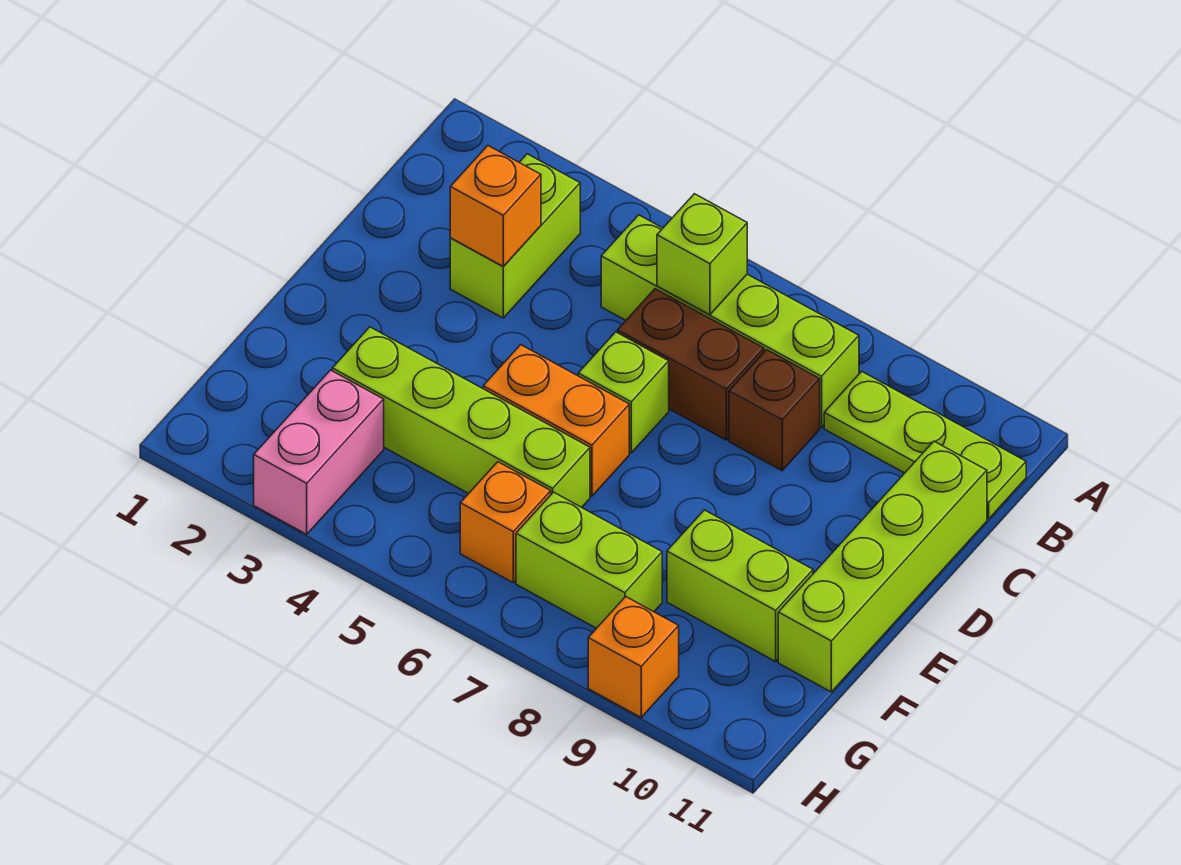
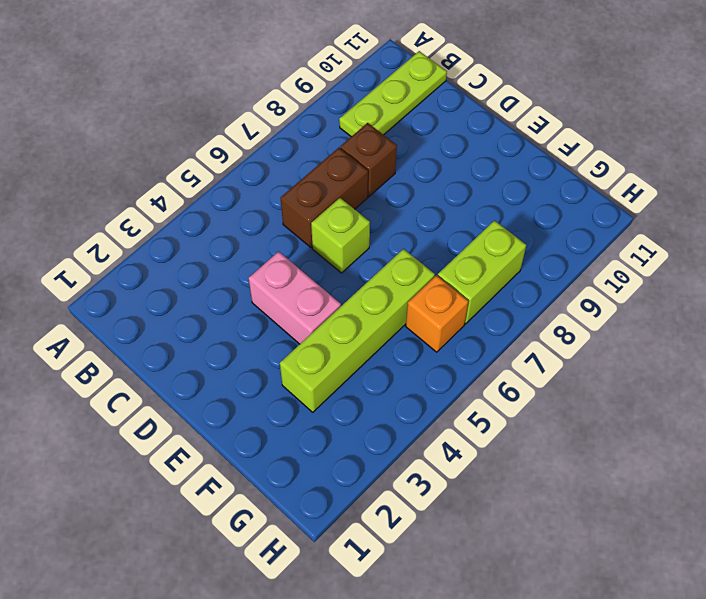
pink 1x2 brick [249,251,341,344] -> pink 1x2 brick moved to [254,370,384,534]
none -> lime 1x2 brick [450,154,580,318]
none -> lime 1x4 brick [601,215,859,427]
none -> lime 1x4 brick [778,441,987,692]

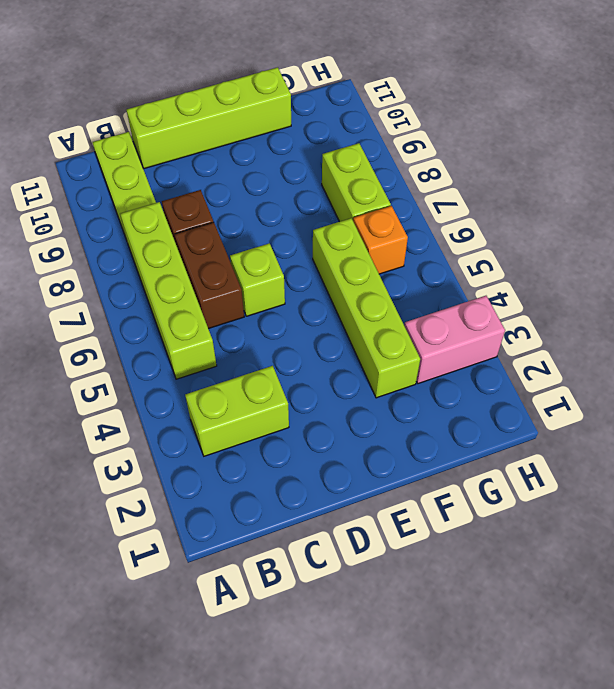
none -> orange 1x2 brick [483,345,629,496]
none -> lime 1x2 brick [667,510,813,661]
none -> orange 1x1 brick [588,597,679,717]

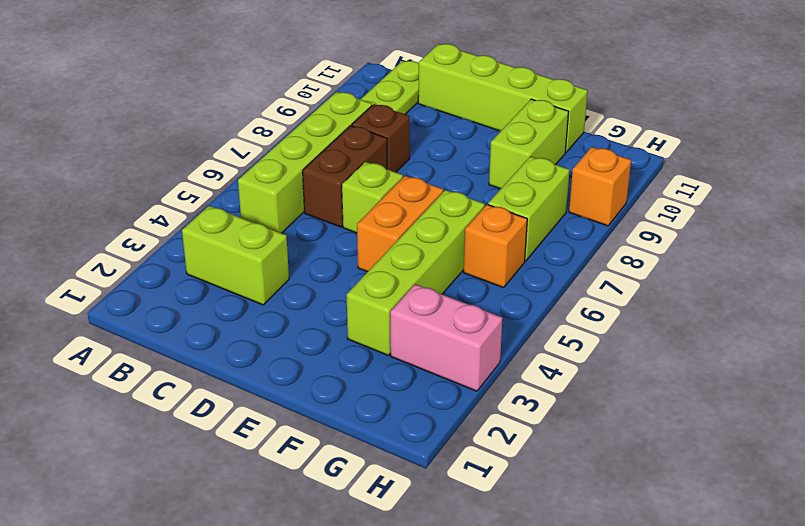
none -> lime 1x1 brick [657,194,747,315]
none -> orange 1x1 brick [450,146,541,267]

